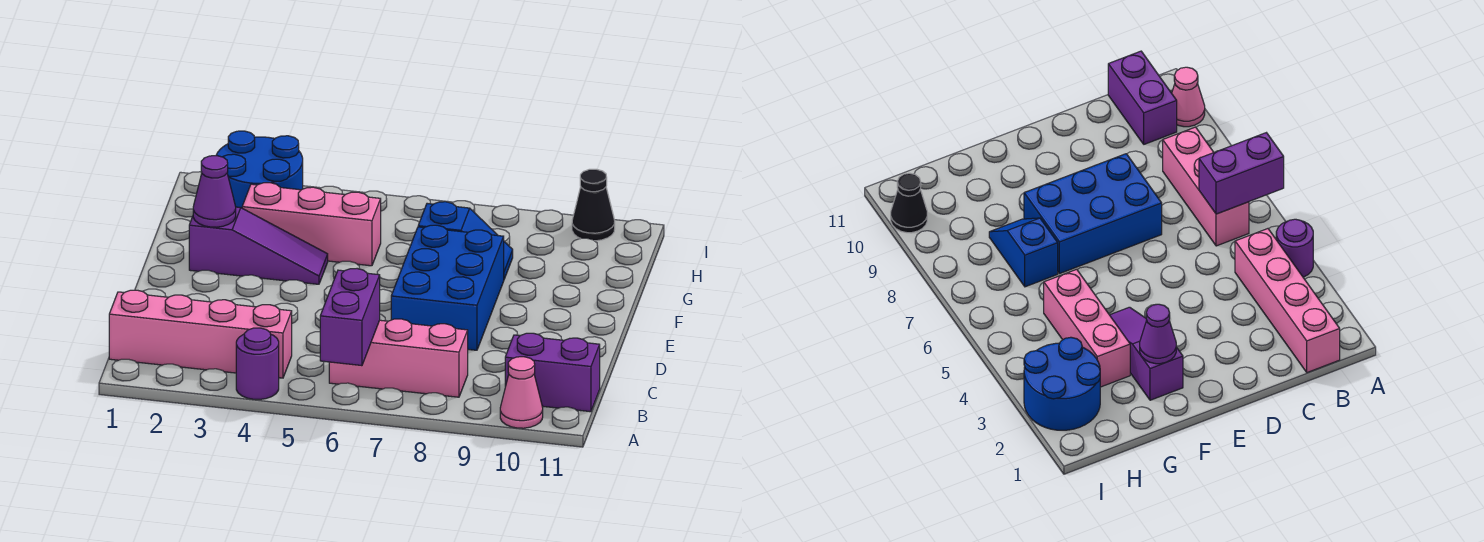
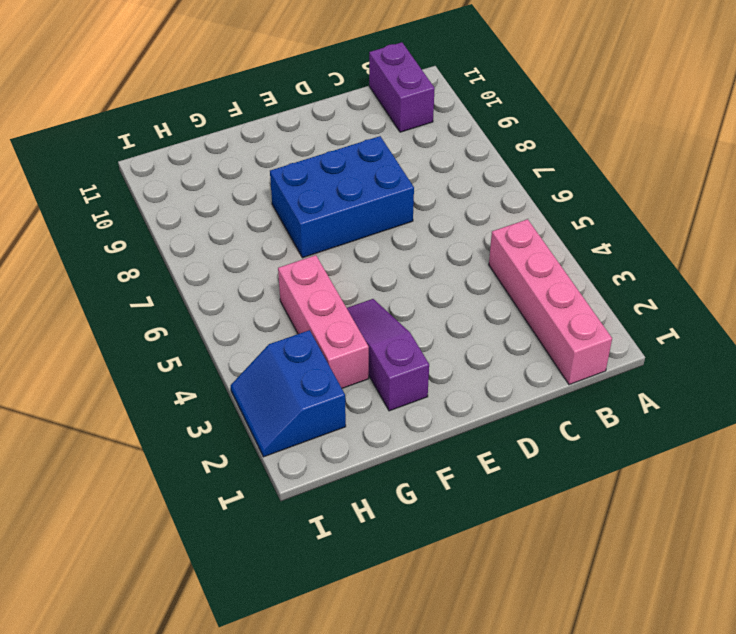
blue 2x2 slope [231,330,346,457] -> blue 2x2 round brick [216,131,303,208]
none -> purple 1x1 round brick [236,328,279,399]
none -> pink 1x1 cone [500,357,543,428]
none -> pink 1x3 brick [329,319,468,397]

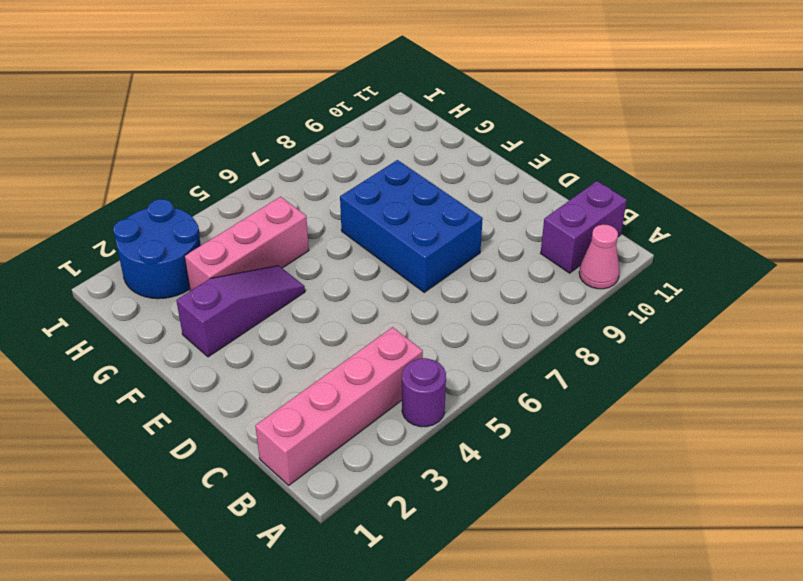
none -> pink 1x3 brick [329,319,468,397]
none -> blue 1x2 slope [418,202,513,279]
none -> black 1x1 cone [572,169,615,241]

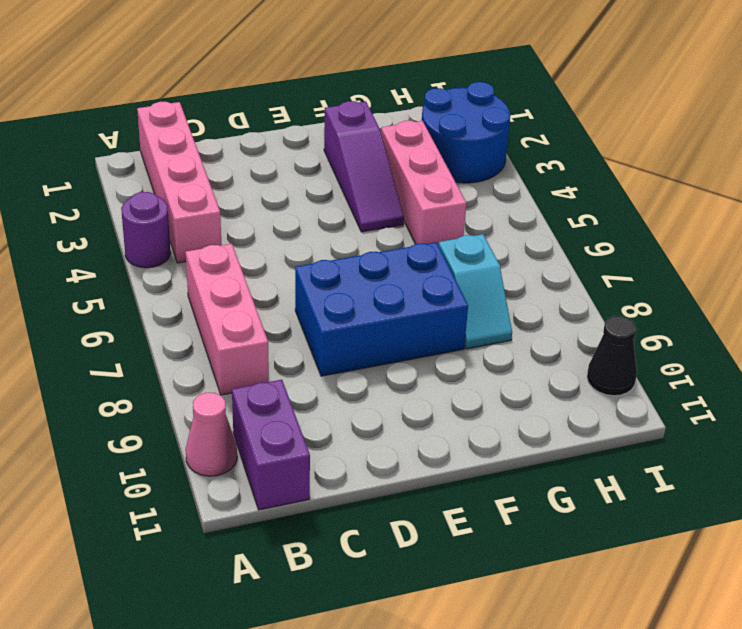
cyan 1x2 slope [439,234,512,349] -> blue 1x2 slope [418,202,513,279]
none -> purple 1x2 brick [320,269,380,366]
none -> purple 1x1 cone [193,156,236,227]

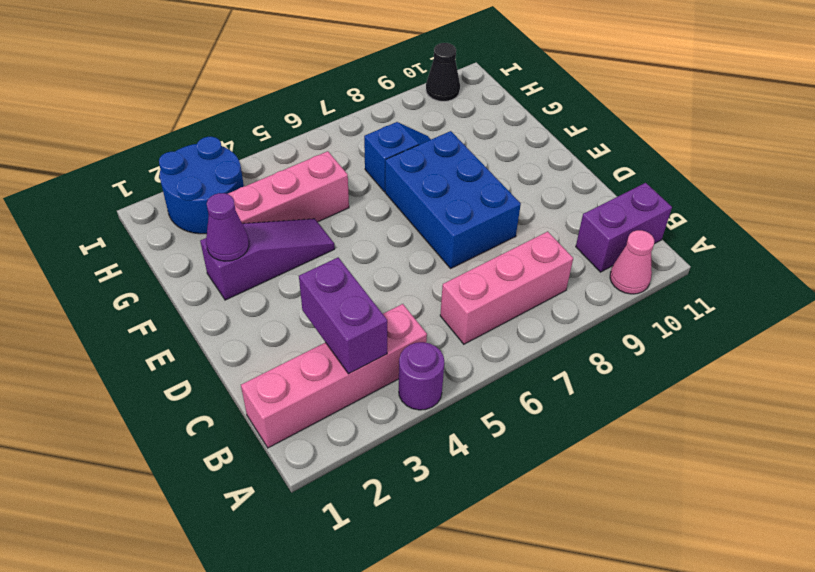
purple 1x2 brick [299,258,387,374] -> purple 1x2 brick moved to [320,269,380,366]

